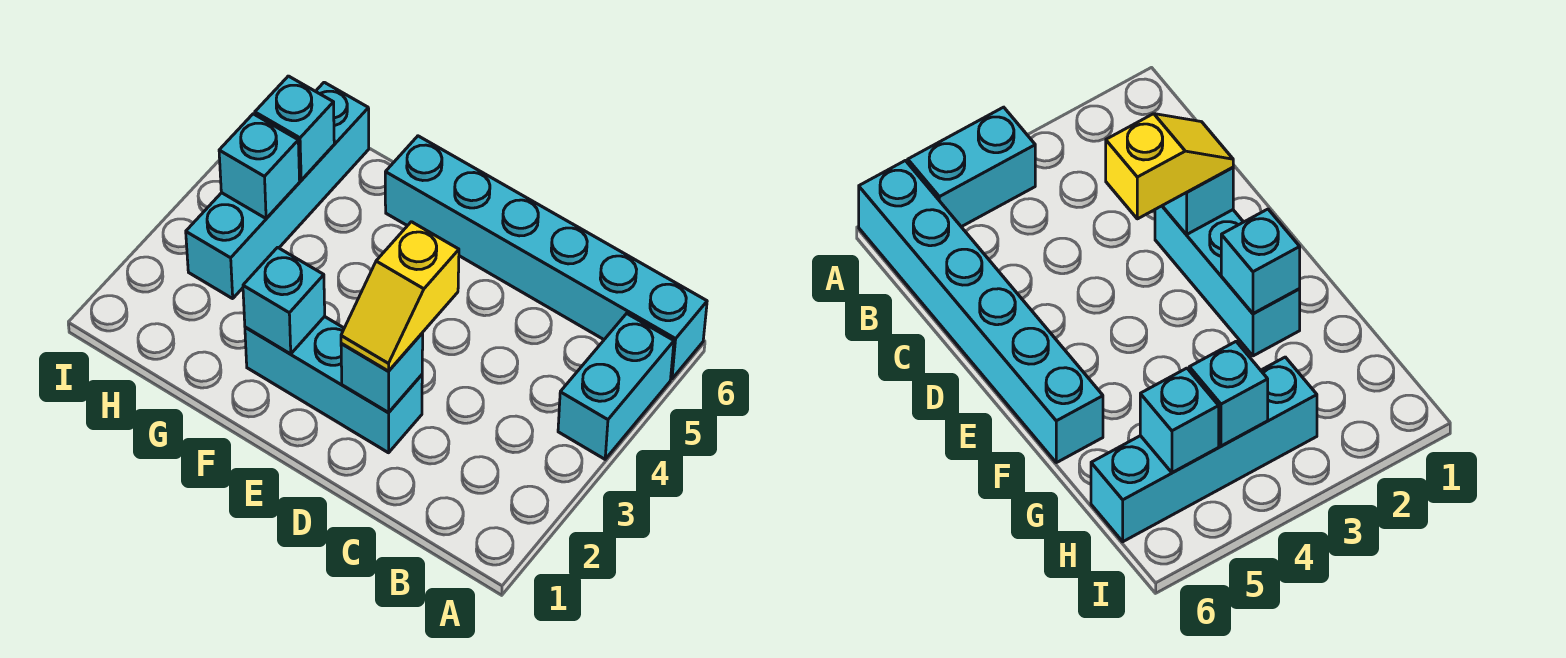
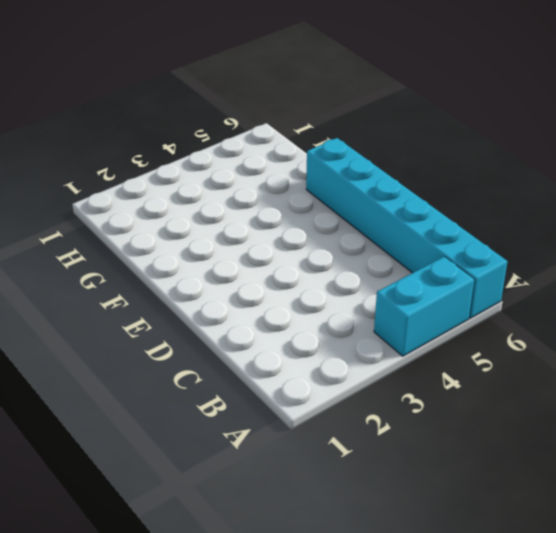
none -> cyan 1x3 brick [245,316,422,453]
none -> cyan 1x4 brick [186,82,369,299]

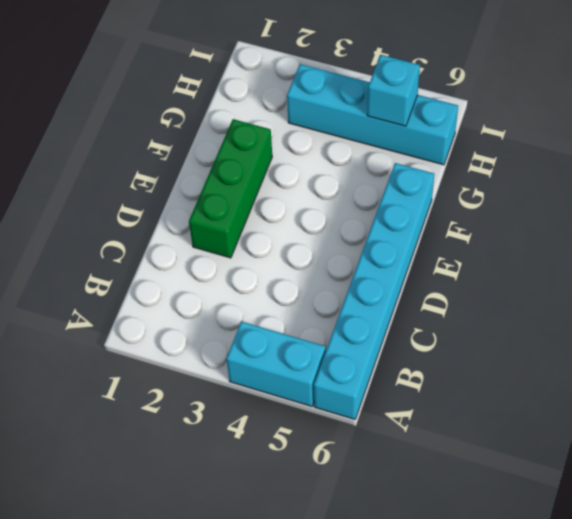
green 1x3 brick [189,119,272,258] -> cyan 1x3 brick [245,316,422,453]
none -> cyan 1x1 brick [341,333,423,412]
none -> cyan 1x1 brick [243,247,325,354]

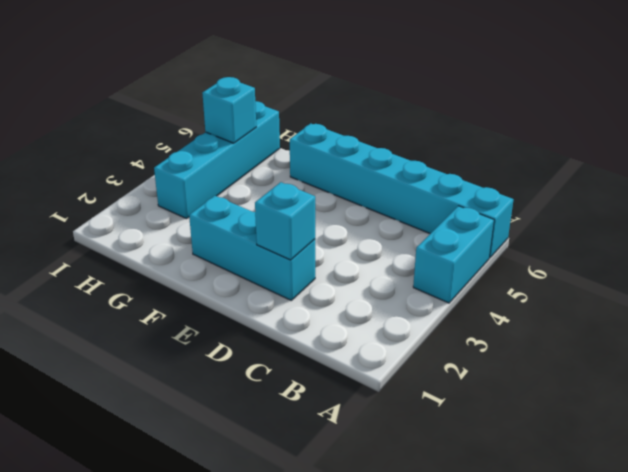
none -> cyan 1x1 brick [243,247,325,354]
none -> cyan 1x1 brick [219,114,300,218]

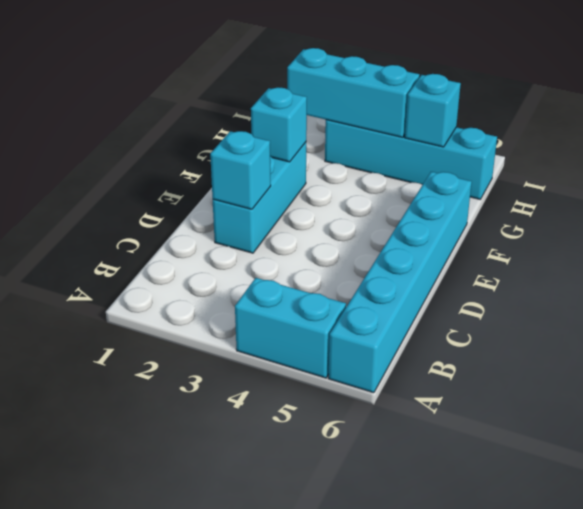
cyan 1x3 brick [287,48,420,137] -> cyan 1x1 brick [219,114,300,218]
none -> yellow 1x2 slope [341,222,459,371]

